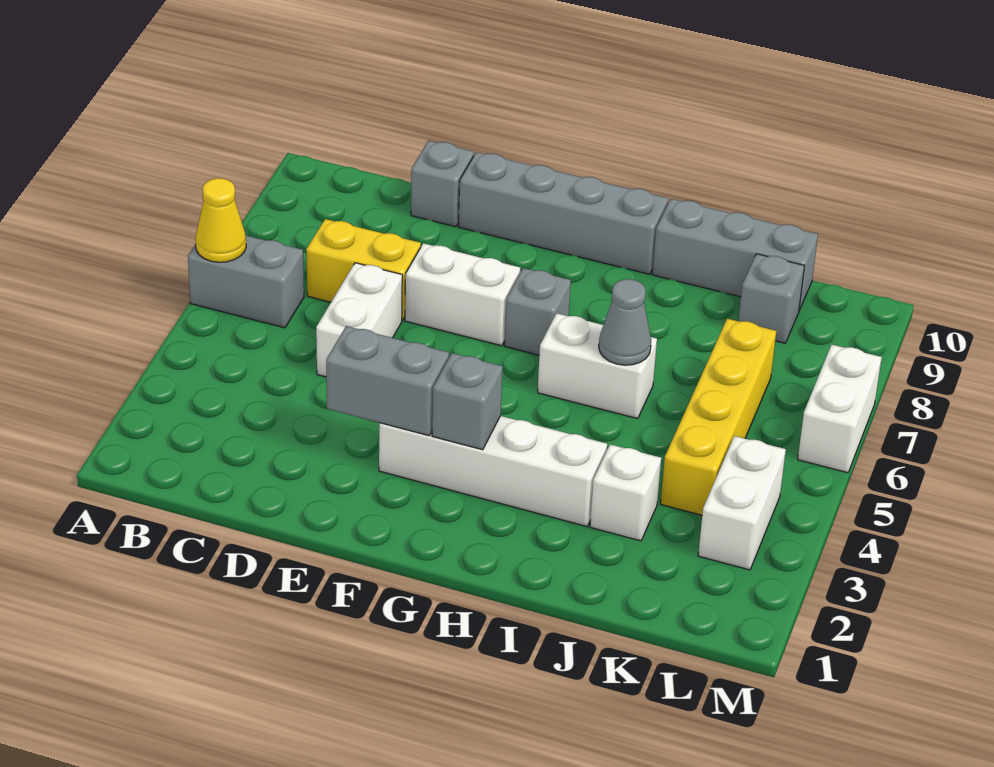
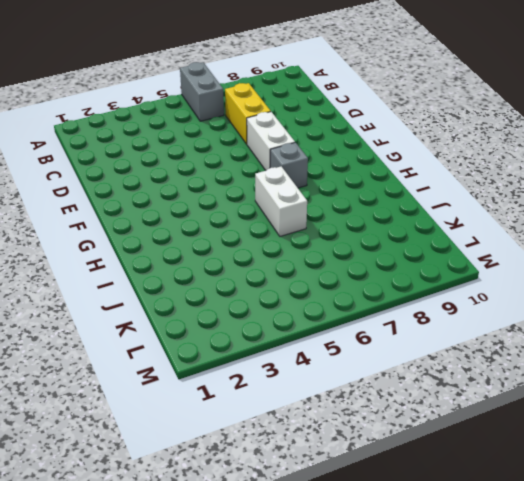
none -> white 1x2 brick [316,263,402,377]
none -> grey 1x1 brick [411,141,474,227]
none -> grey 1x4 brick [459,152,668,274]

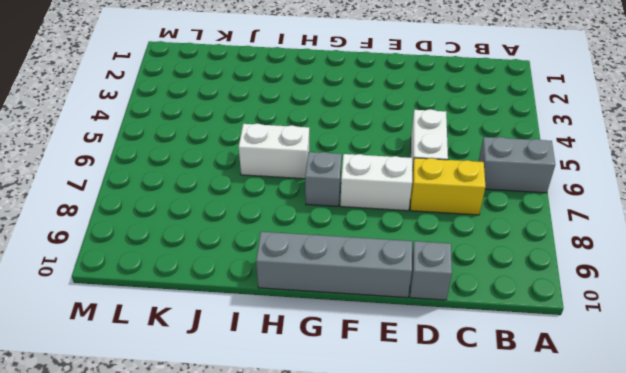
none -> white 1x4 brick [379,416,607,526]
none -> grey 1x3 brick [652,199,818,310]
none -> white 1x1 brick [590,444,661,541]

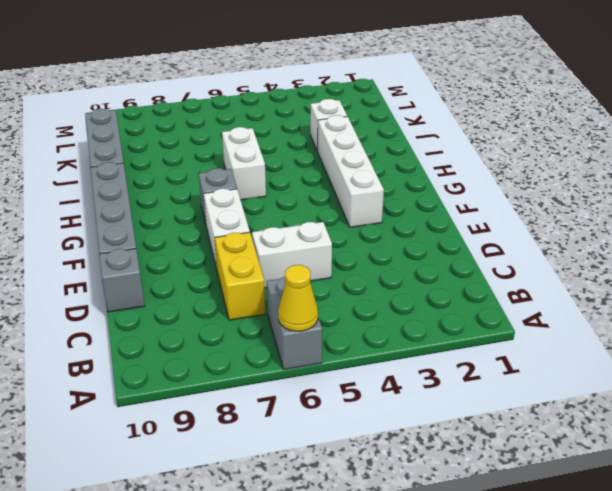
none -> yellow 1x4 brick [661,319,776,515]
none -> grey 1x1 brick [738,254,804,343]
none -> white 1x2 brick [698,436,786,570]

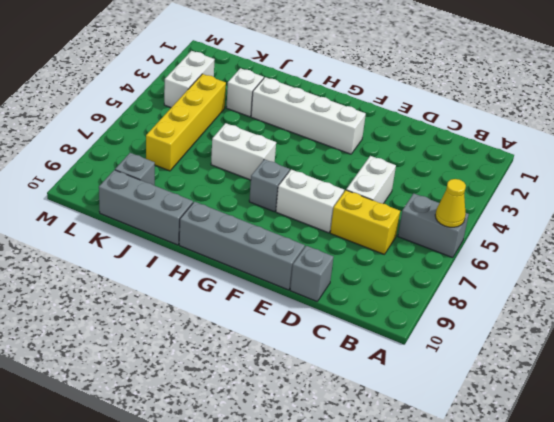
none -> white 1x2 brick [798,345,882,473]
none -> grey 1x2 brick [326,326,449,436]
none -> grey 1x1 brick [432,353,503,450]

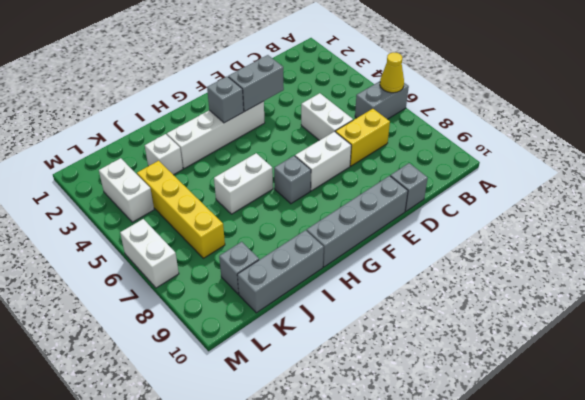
none -> grey 1x1 cone [599,279,651,365]

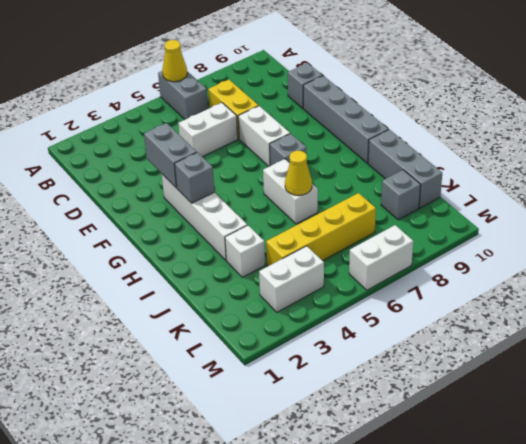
yellow 1x1 cone [285,151,312,196] -> grey 1x1 cone [599,279,651,365]

